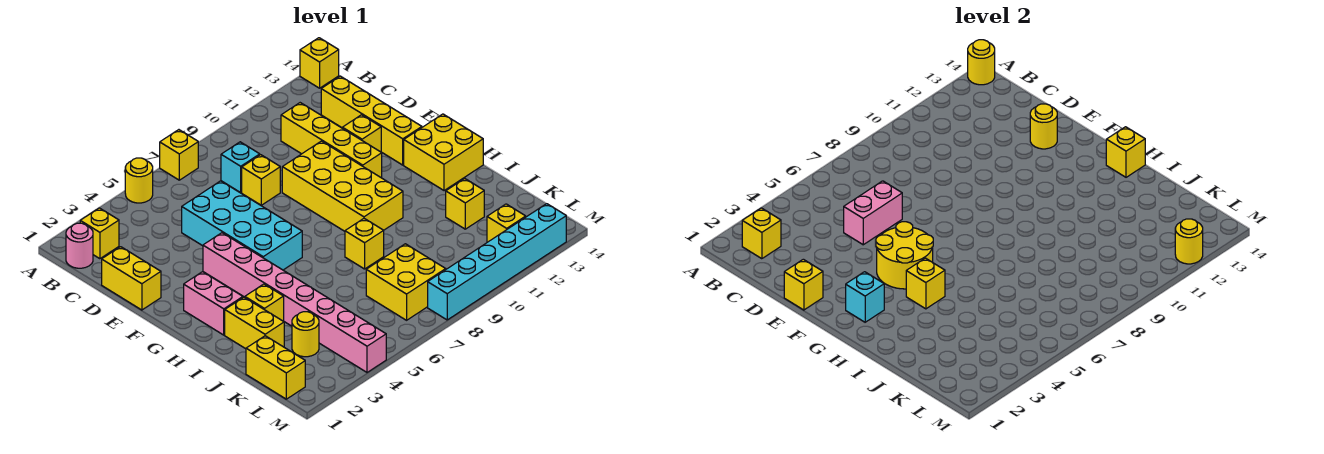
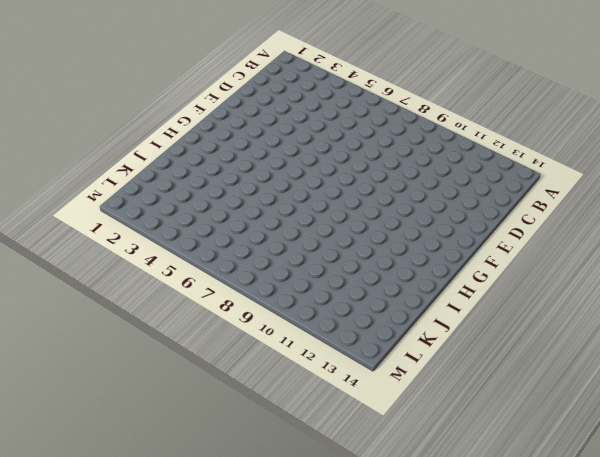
none -> yellow 1x1 round brick [125,158,153,203]
none -> yellow 1x1 brick [160,130,198,180]
none -> yellow 1x1 brick [300,38,339,88]
none -> pink 1x1 round brick [66,223,93,268]

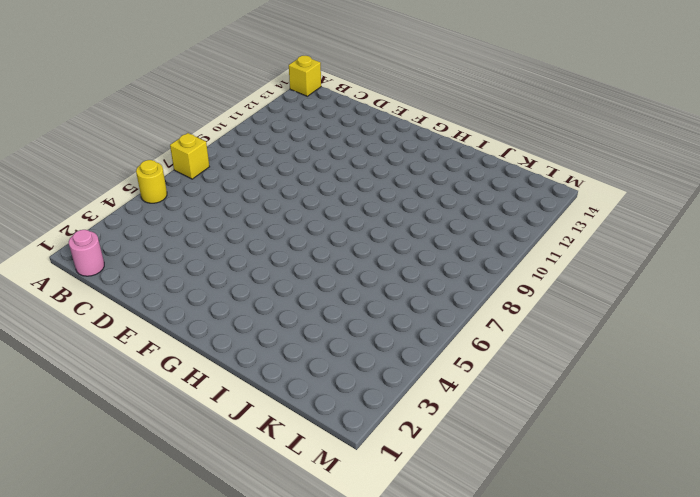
none -> yellow 1x1 brick [80,208,119,259]
none -> cyan 1x1 brick [221,142,260,193]
none -> yellow 1x4 brick [281,103,382,178]
none -> yellow 1x4 brick [321,76,422,165]

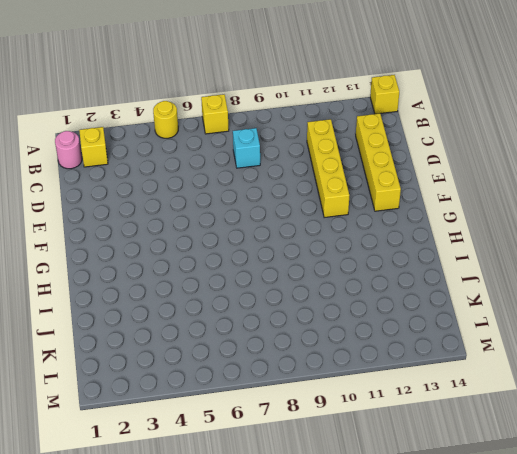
none -> yellow 1x2 brick [102,247,161,310]
none -> cyan 2x4 brick [182,181,302,270]
none -> yellow 1x1 brick [242,155,280,205]
none -> yellow 2x4 brick [282,141,403,231]

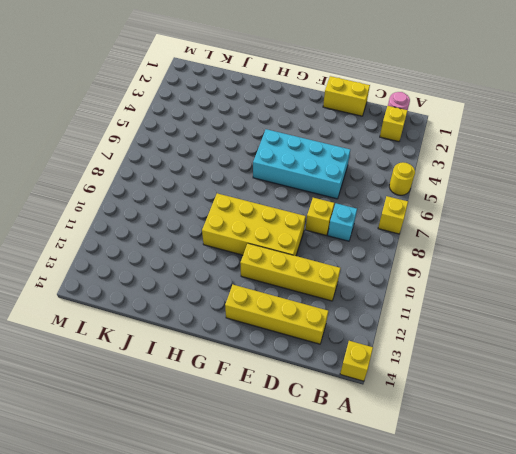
none -> yellow 1x1 brick [342,115,381,152]
none -> pink 1x8 brick [203,233,386,372]
none -> pink 1x2 brick [184,272,243,335]
none -> yellow 2x2 brick [404,114,483,191]

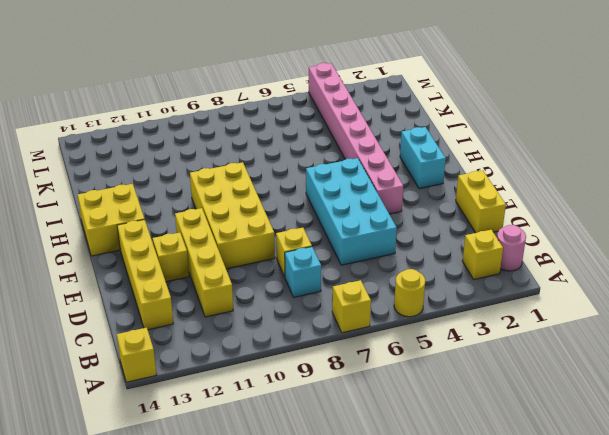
cyan 1x2 brick [400,127,446,189] -> pink 1x2 brick [184,272,243,335]
none -> yellow 1x2 brick [225,297,284,349]
none -> yellow 1x1 brick [245,284,284,321]
none -> yellow 1x1 brick [345,219,384,269]
none -> yellow 1x1 brick [446,179,484,229]

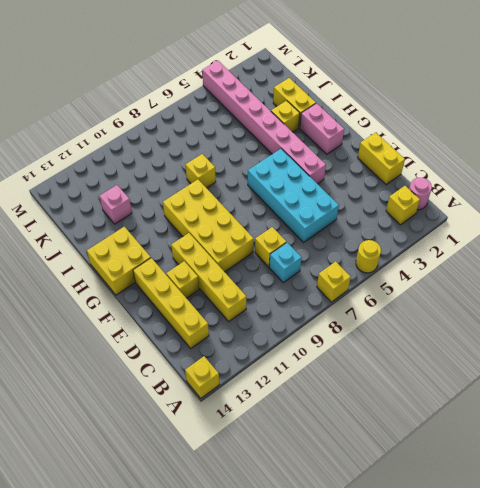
pink 1x1 brick [100,185,132,224] -> yellow 1x1 brick [446,179,484,229]
none -> yellow 1x2 brick [246,336,305,399]
none -> yellow 1x1 round brick [292,312,319,357]
none -> yellow 2x2 brick [366,244,446,320]
none -> yellow 1x1 brick [487,204,526,242]

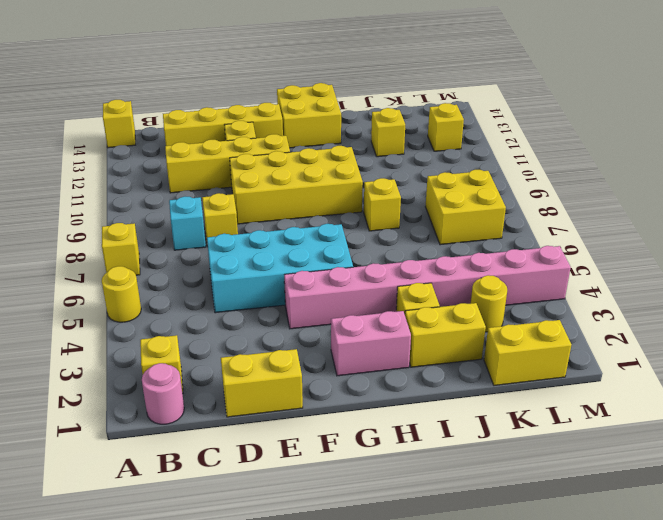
none -> cyan 1x6 brick [428,204,566,320]
none -> yellow 1x1 round brick [968,40,995,85]
none -> yellow 1x1 brick [742,208,781,259]
none -> pink 1x2 brick [844,181,902,245]

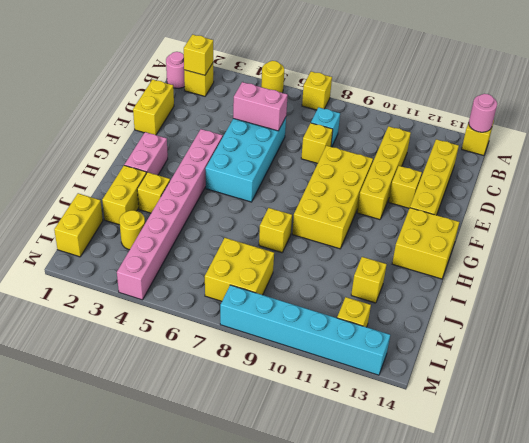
pink 1x1 round brick [469,94,497,132] -> yellow 1x1 round brick [968,40,995,85]
none -> yellow 1x1 brick [784,259,823,310]
none -> yellow 1x1 round brick [1030,104,1057,149]
none -> yellow 2x2 round brick [876,222,933,289]
none -> cyan 1x1 brick [846,272,884,322]

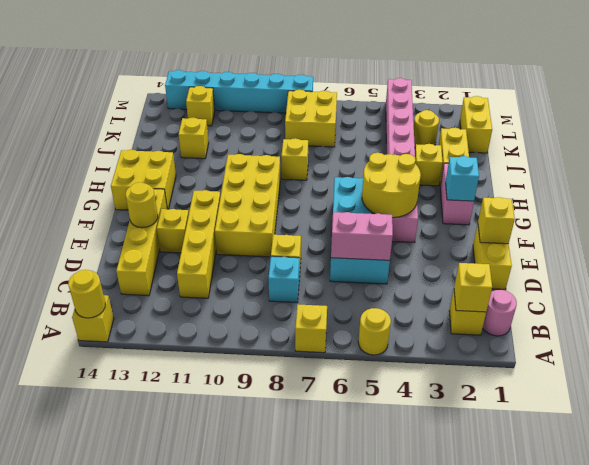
none -> yellow 1x1 brick [906,258,945,309]
none -> yellow 1x1 brick [1106,127,1145,177]
none -> yellow 1x1 round brick [1175,219,1203,264]

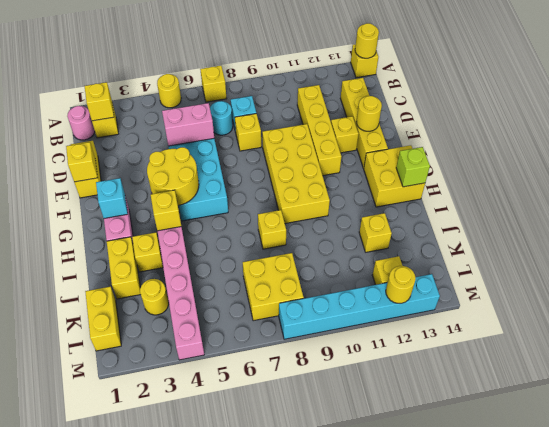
cyan 1x1 round brick [210,101,233,135] -> none
lime 1x1 brick [396,147,430,187] -> yellow 1x1 brick [1106,127,1145,177]

